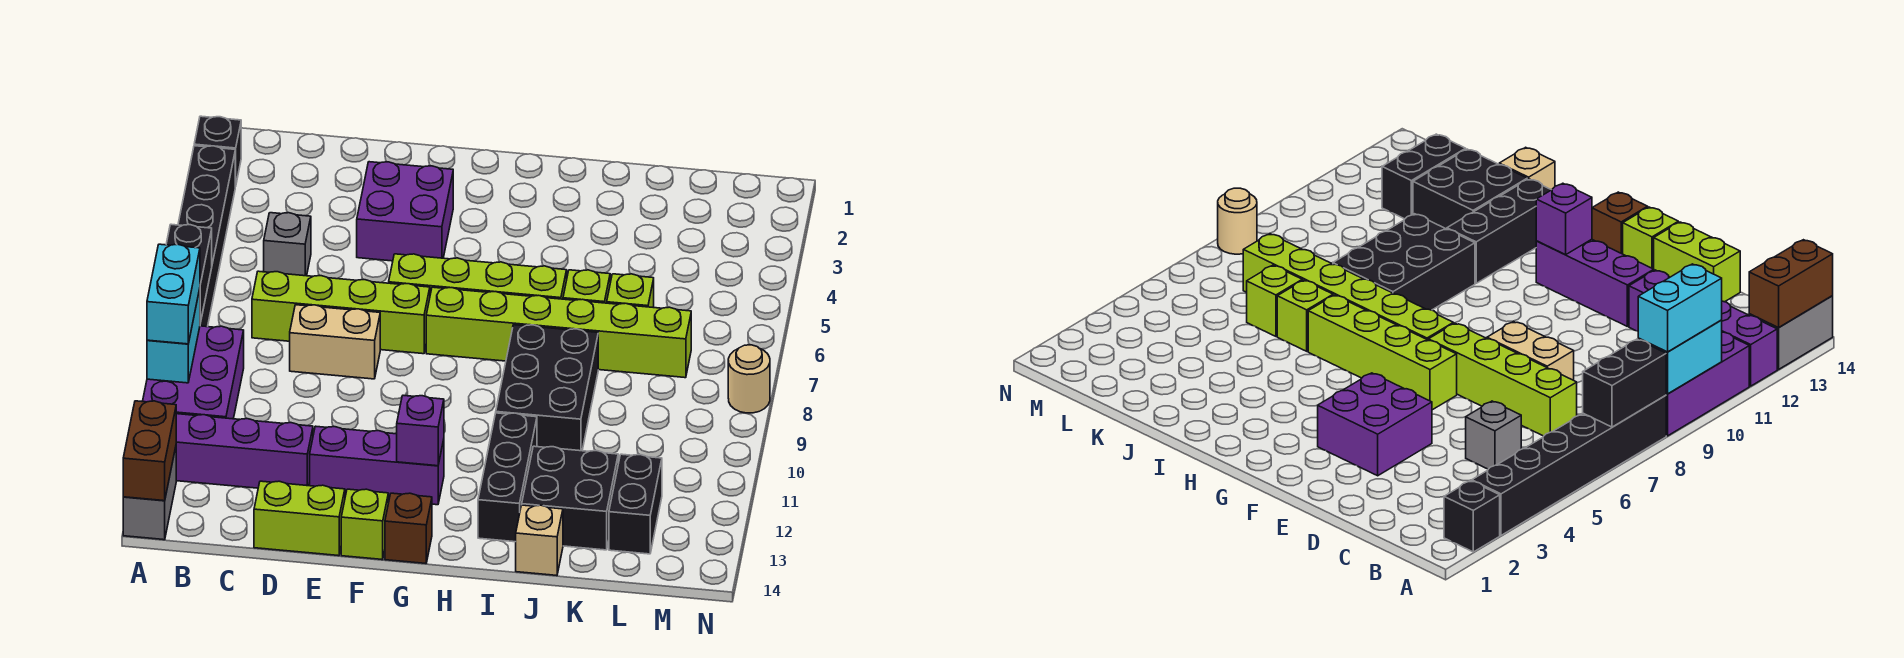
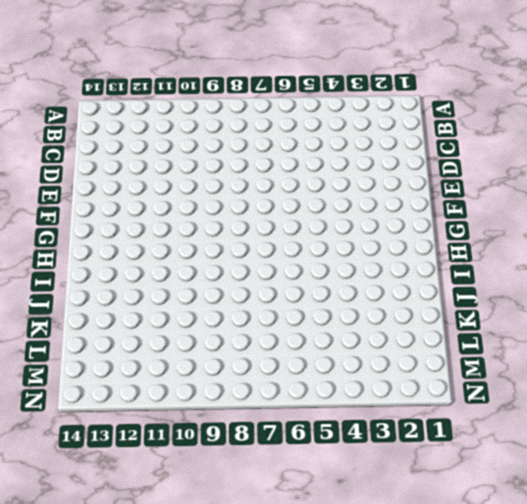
none -> black 1x1 brick [194,116,241,186]
none -> black 1x6 brick [178,146,235,327]
none -> purple 2x3 brick [143,326,244,419]

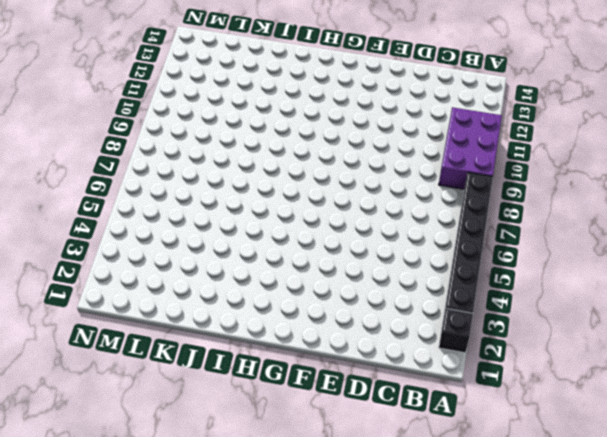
none -> purple 1x4 brick [176,414,313,488]
none -> grey 1x2 brick [123,448,176,540]
none -> grey 1x1 brick [264,213,311,276]

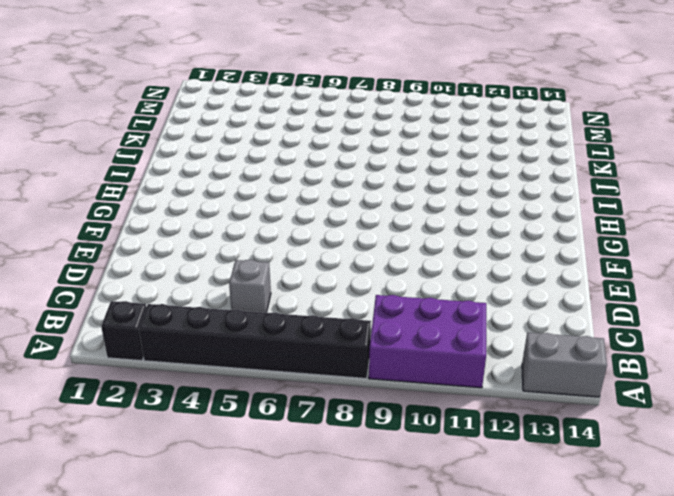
none -> purple 1x4 brick [176,414,313,488]
none -> lime 1x4 brick [252,271,430,354]
none -> tan 1x2 brick [290,305,380,379]

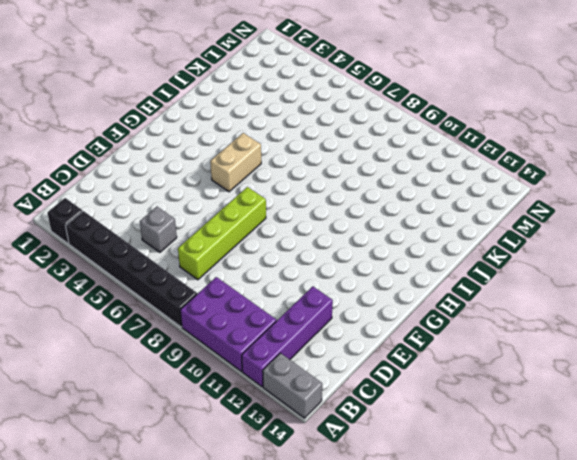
tan 1x2 brick [210,133,261,192] -> tan 1x2 brick moved to [290,305,380,379]
none -> lime 1x2 brick [254,481,345,556]
none -> purple 2x2 brick [357,162,453,261]
none -> purple 1x3 brick [310,426,444,505]

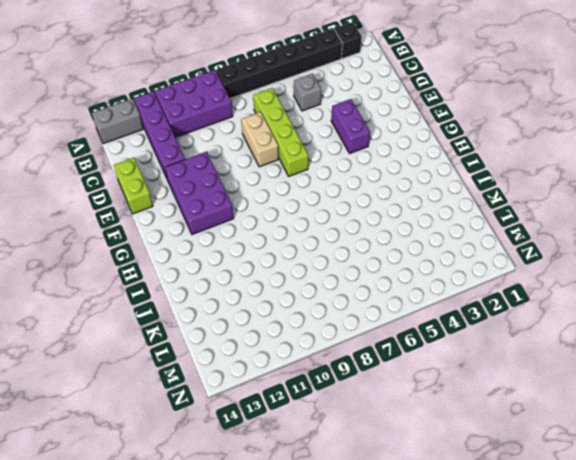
purple 1x2 brick [331,99,370,154] -> purple 2x2 brick [357,162,453,261]
purple 2x3 brick [165,152,234,235] -> purple 1x3 brick [310,426,444,505]
none -> lime 1x4 brick [389,254,567,299]
none -> lime 1x1 brick [341,489,388,560]
none -> lime 1x6 brick [426,287,691,378]

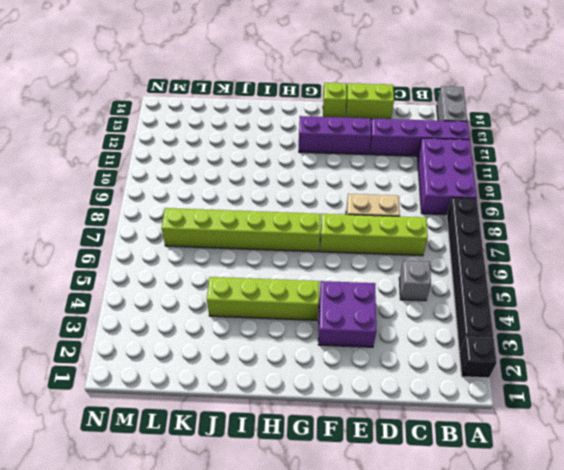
lime 1x4 brick [207,277,319,320] -> lime 1x4 brick moved to [389,254,567,299]
none -> brown 1x1 brick [385,493,432,563]
none -> black 2x3 brick [496,325,598,451]
none -> black 1x3 brick [478,413,537,542]

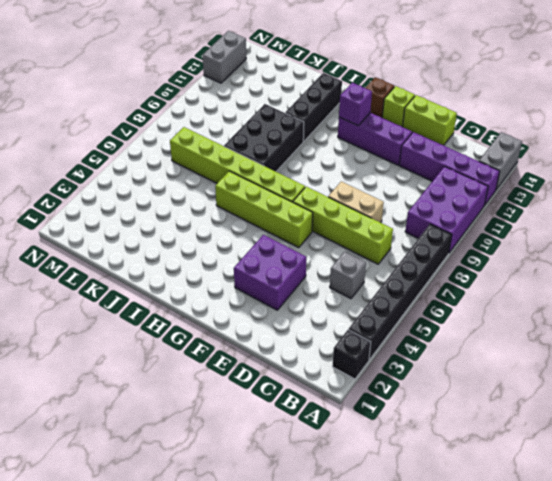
grey 1x2 brick [203,31,246,83] -> none
none -> lime 1x1 brick [563,270,610,303]
none -> black 2x2 brick [522,446,618,550]
none -> tan 1x1 brick [516,505,563,575]

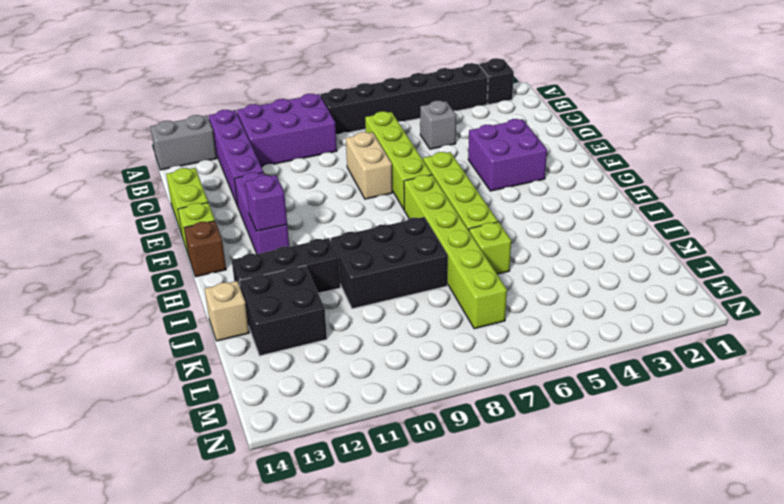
none -> lime 1x1 brick [607,274,654,308]
none -> black 1x2 brick [609,454,662,554]
none -> tan 1x1 round brick [728,345,770,413]

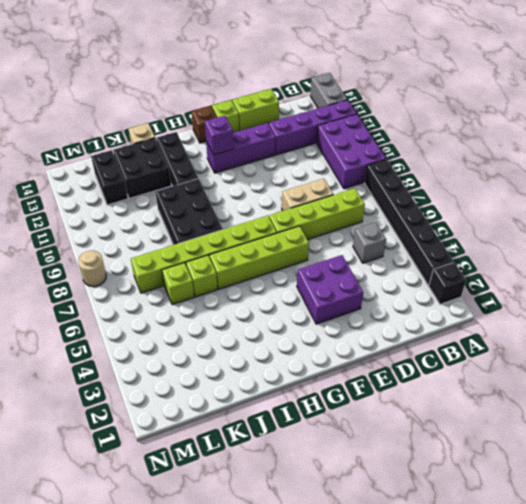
none -> black 1x2 brick [166,224,212,323]
none -> cyan 1x2 brick [147,289,200,383]
none -> brown 1x2 brick [123,401,176,501]

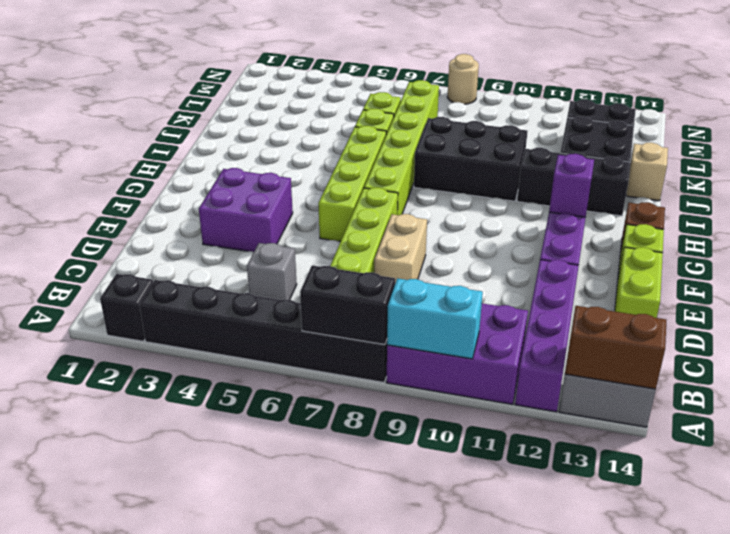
none -> cyan 1x2 brick [147,244,200,344]

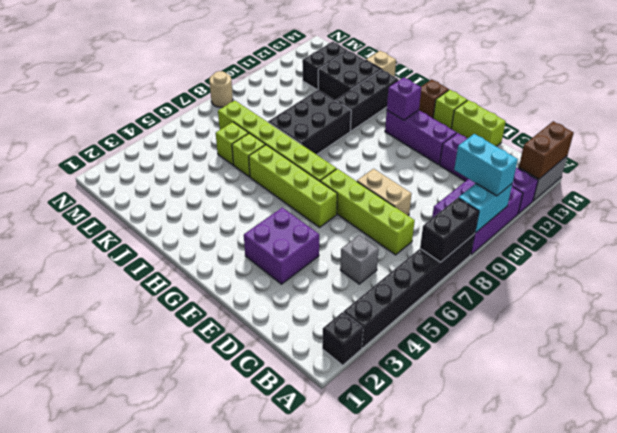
cyan 1x2 brick [454,134,518,196] -> cyan 1x2 brick turned to [147,244,200,344]

